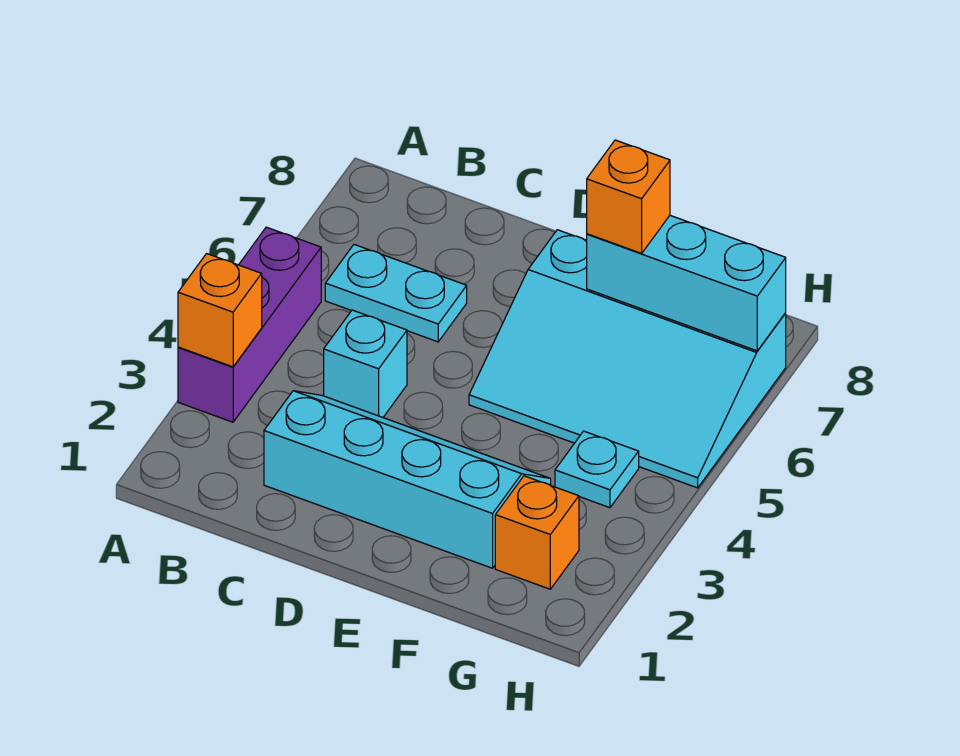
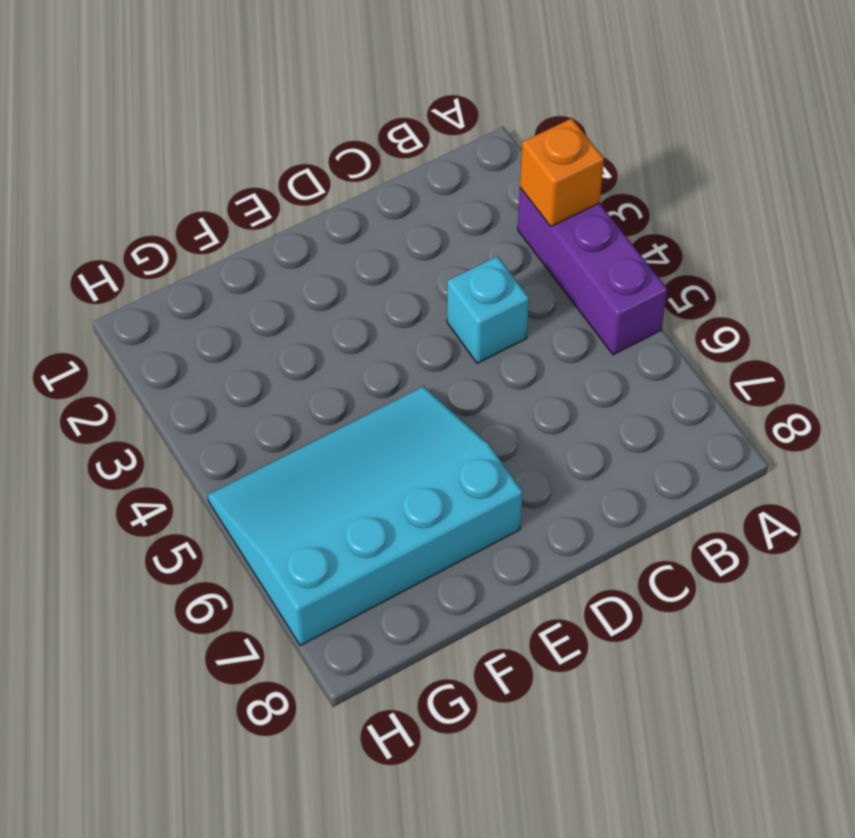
none -> cyan 1x2 plate [325,245,467,342]
none -> cyan 2x4 slope [264,391,551,568]

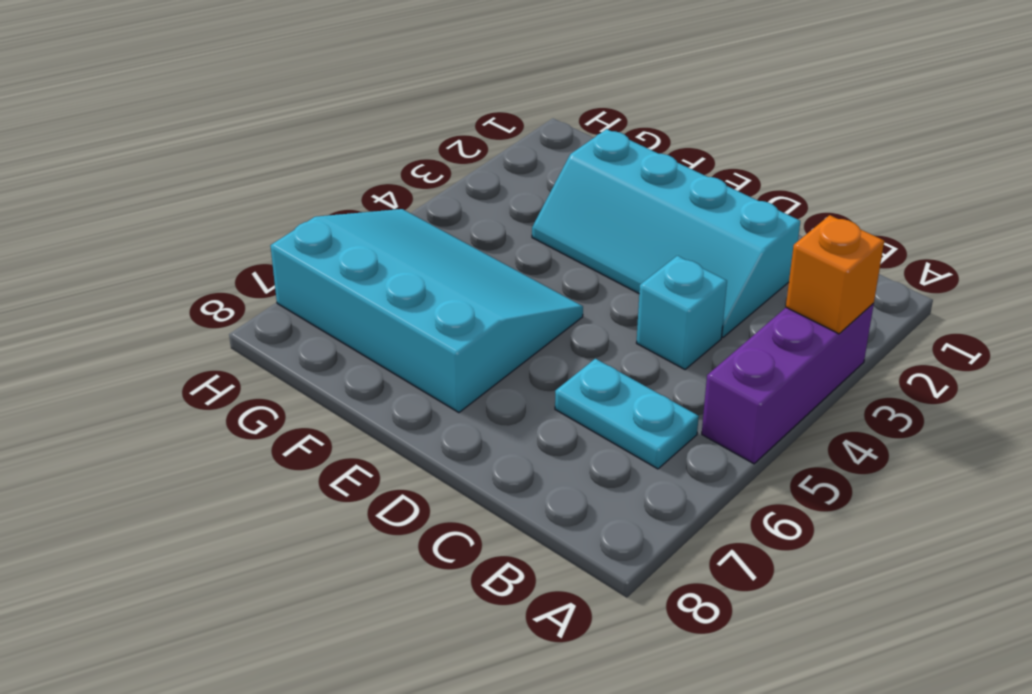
none -> orange 1x1 brick [495,476,579,589]
none -> cyan 1x1 plate [555,431,639,508]

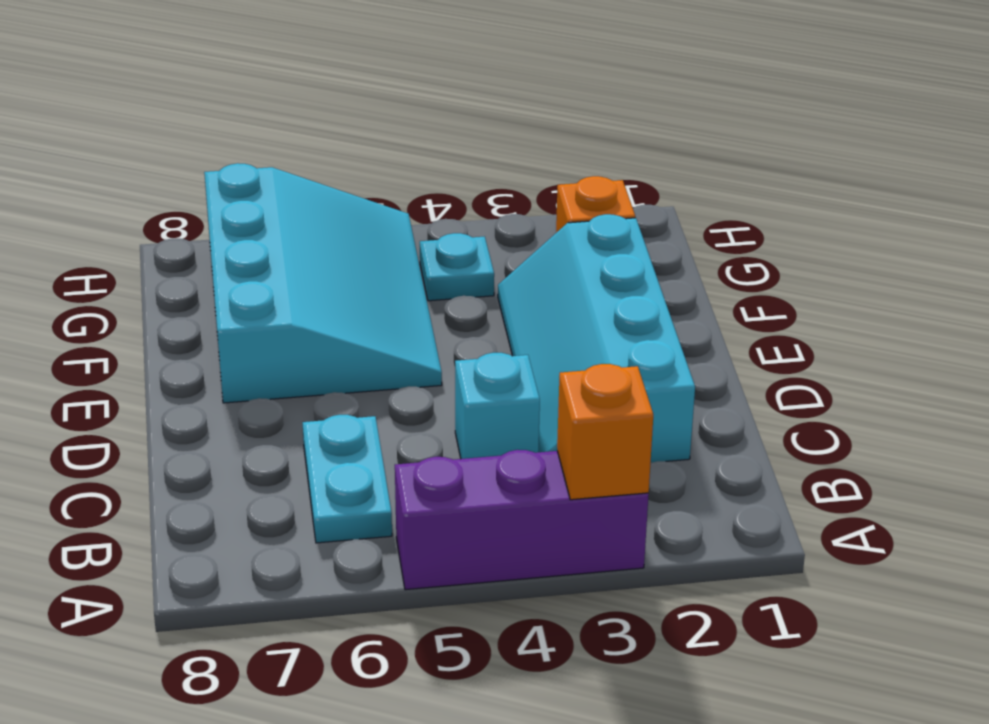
none -> cyan 1x3 brick [587,215,786,351]
none -> orange 1x1 brick [587,140,670,253]

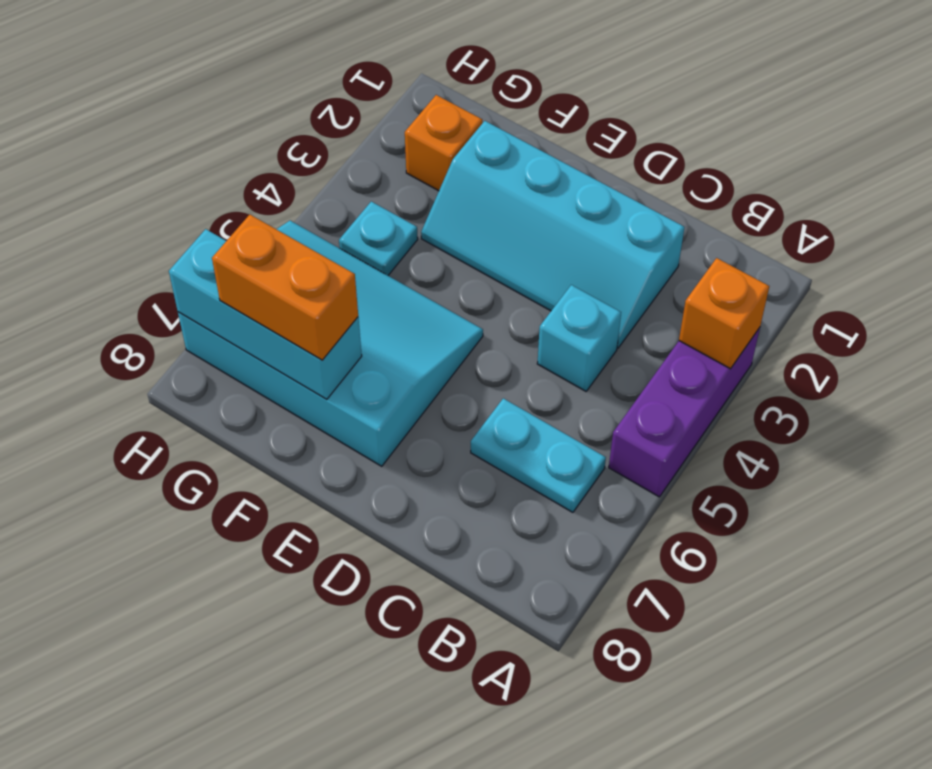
orange 1x2 brick [212,215,358,360] -> orange 1x1 brick [587,140,670,253]

